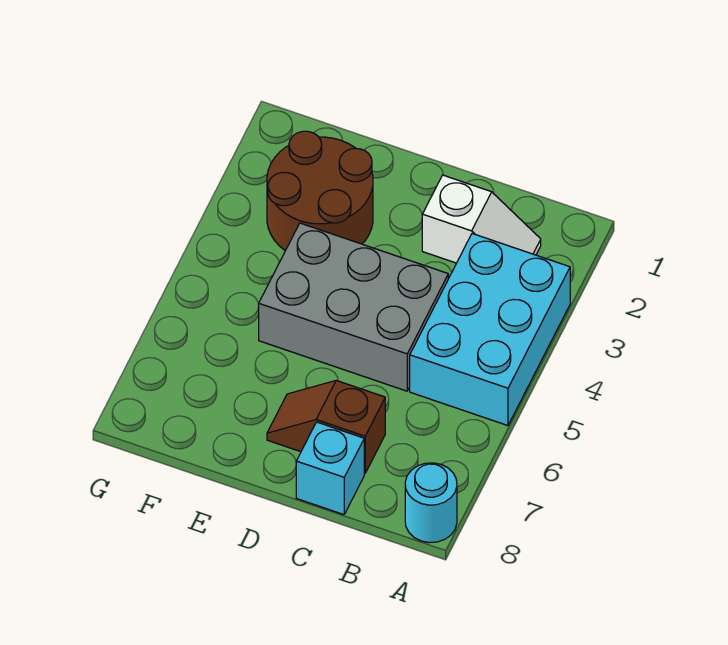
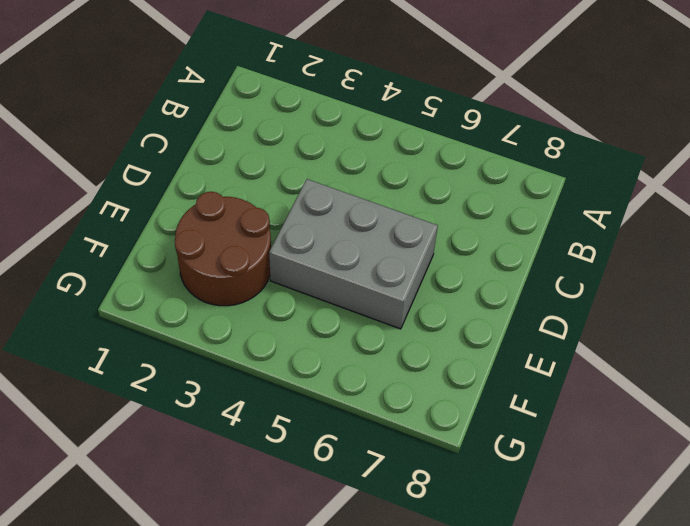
grey 2x3 brick [269,179,438,329] -> grey 2x3 brick turned to [259,223,448,391]
none -> cyan 2x3 brick [410,234,570,426]
none -> cyan 1x1 round brick [405,463,457,543]

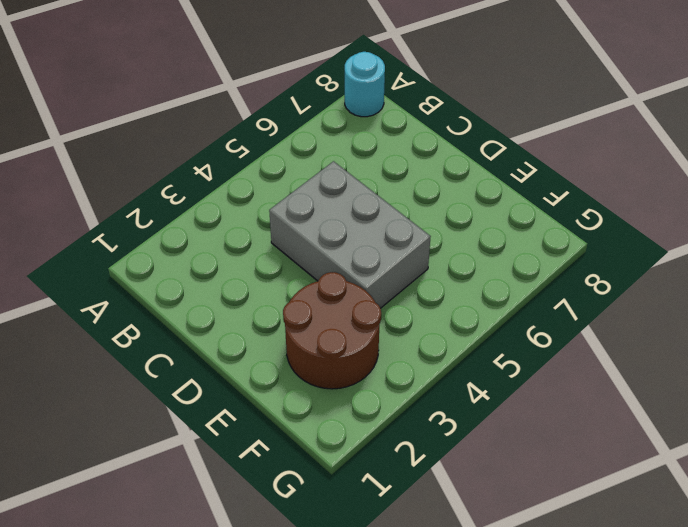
none -> cyan 2x3 brick [410,234,570,426]
none -> white 1x2 slope [422,175,541,263]

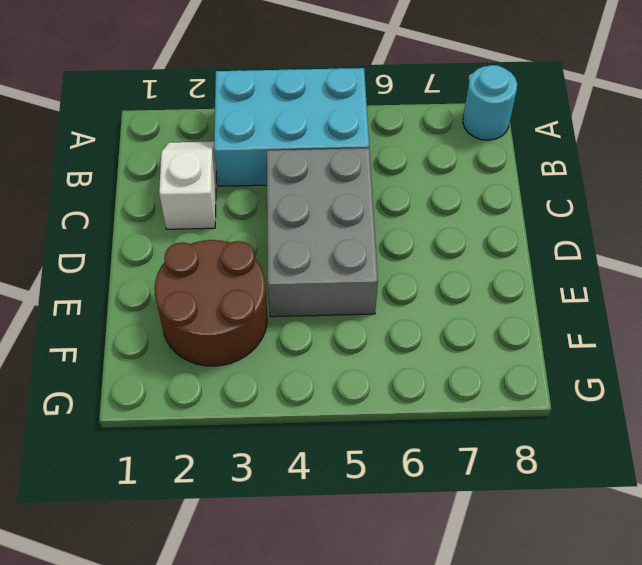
none -> brown 1x2 slope [267,380,385,473]
none -> cyan 1x1 brick [296,422,364,515]

